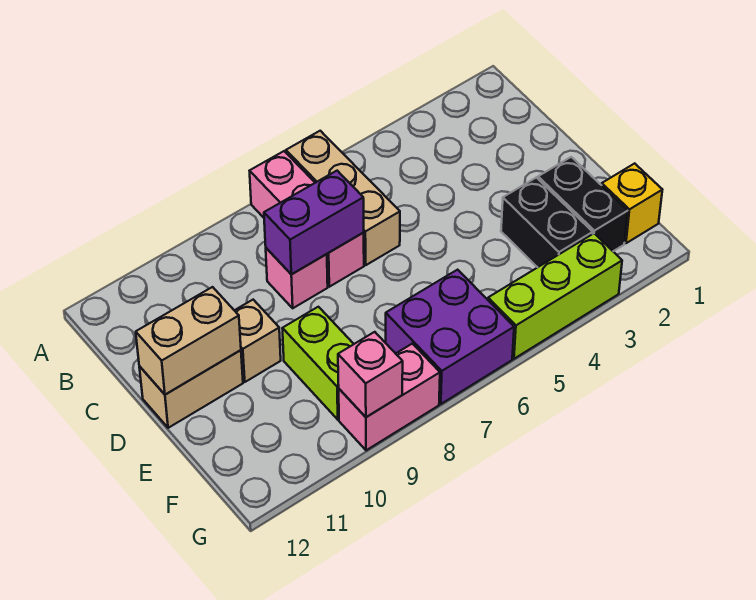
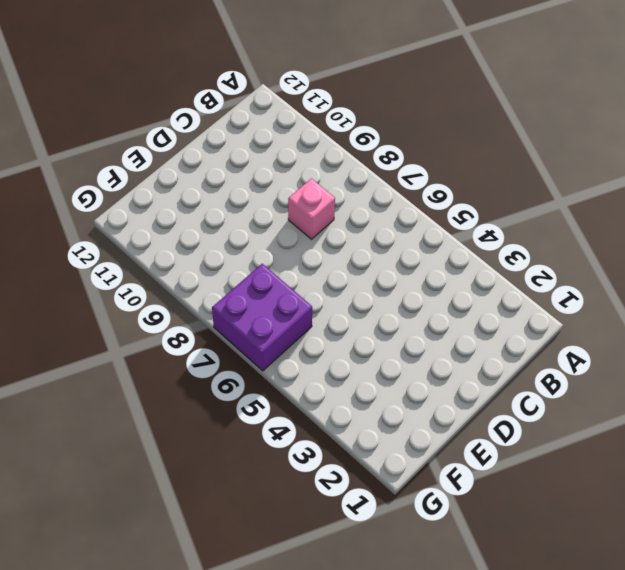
none -> tan 1x3 brick [286,131,400,265]
none -> pink 1x3 brick [250,151,364,287]
none -> tan 1x1 brick [234,300,281,382]

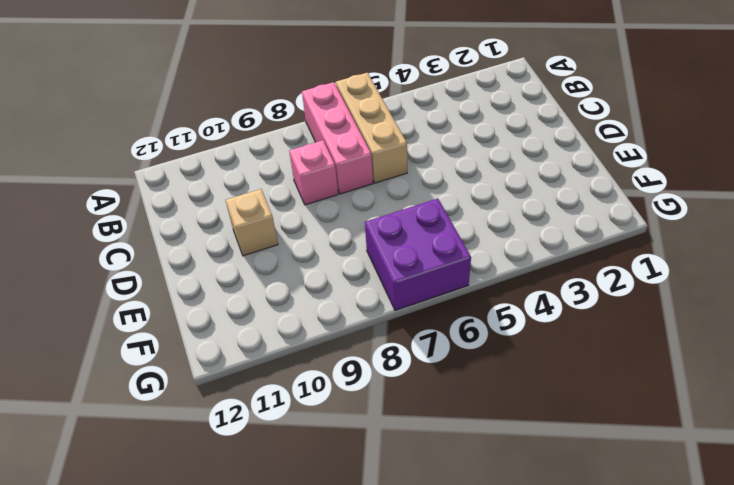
none -> tan 1x2 brick [139,350,243,428]
none -> black 1x2 brick [538,157,628,251]
none -> black 1x2 brick [501,178,593,267]

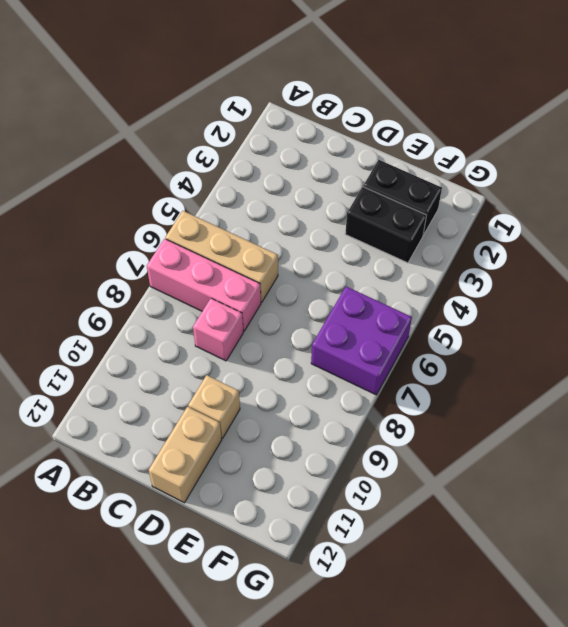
none -> lime 1x2 brick [282,307,354,420]
none -> yellow 1x1 brick [602,163,662,243]
none -> lime 1x3 brick [488,233,622,359]

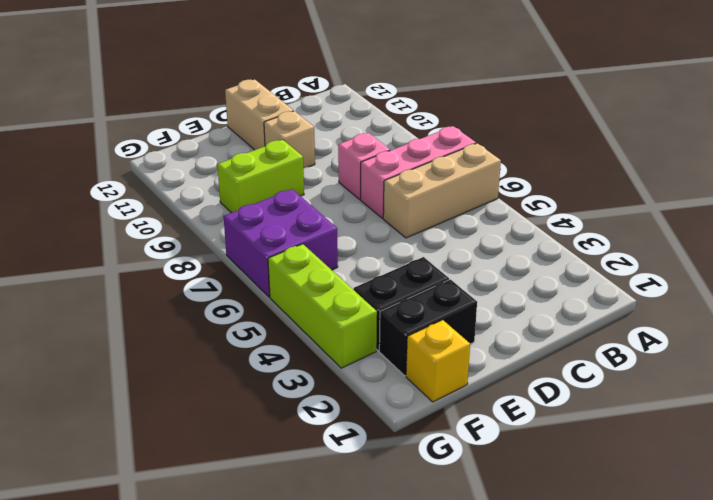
none -> pink 1x2 brick [339,344,440,450]
none -> purple 1x2 brick [264,171,364,274]
none -> tan 1x2 brick [136,287,241,395]

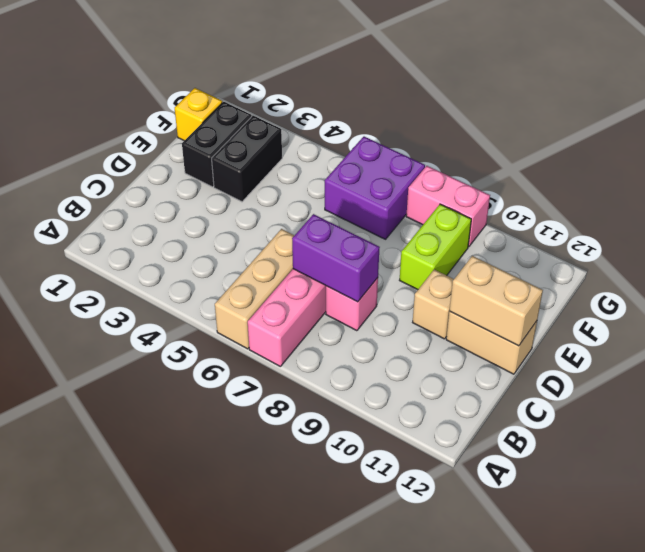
none -> lime 1x3 brick [488,233,622,359]
none -> pink 1x1 brick [338,332,403,417]

